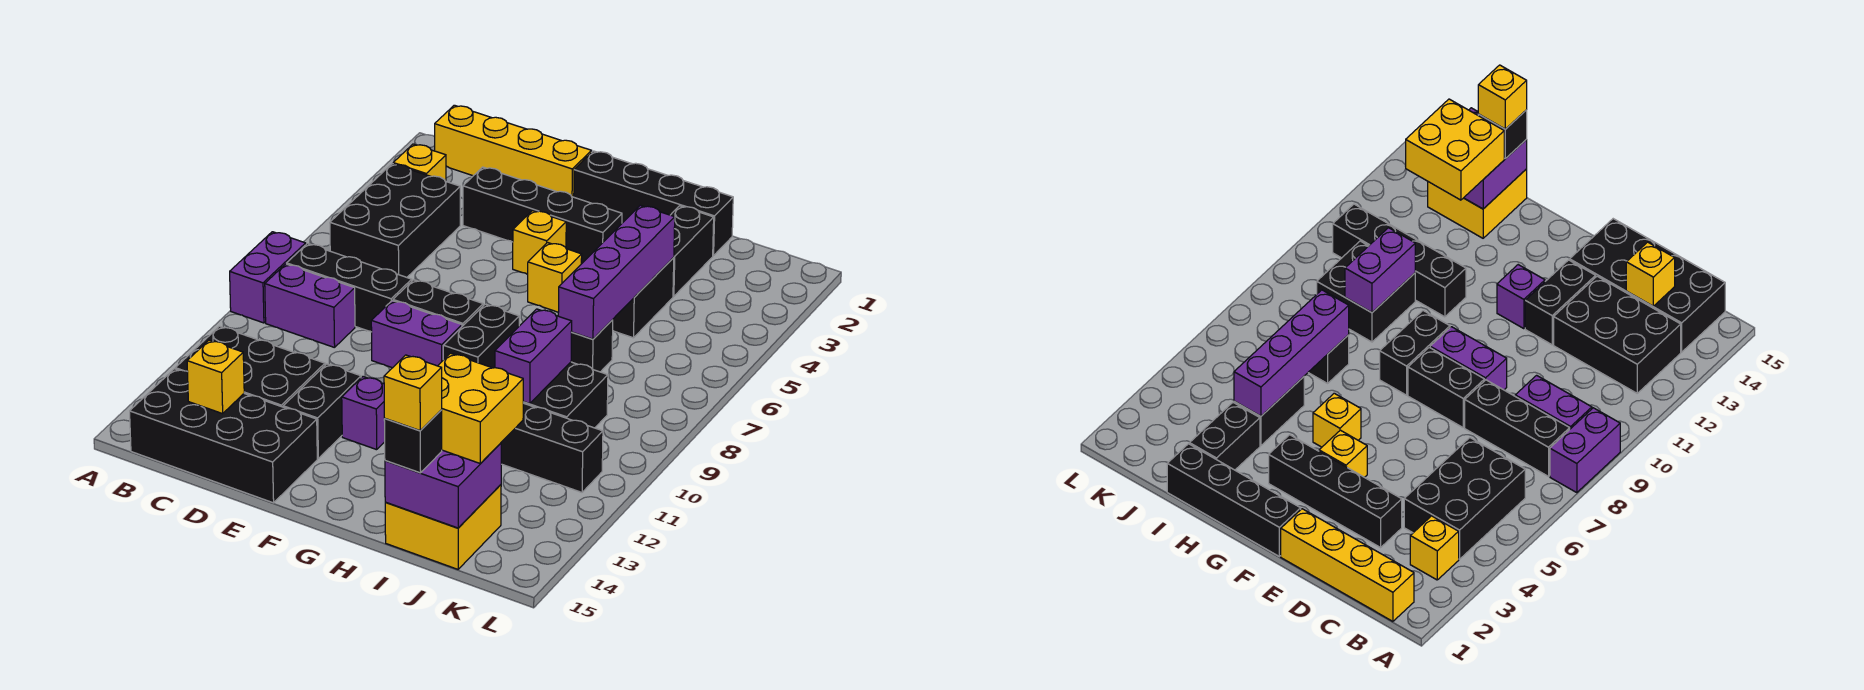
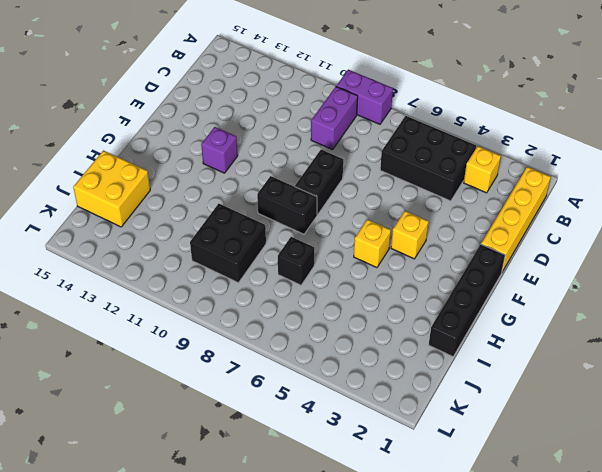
none -> black 1x3 brick [287,244,412,332]
none -> black 2x3 brick [175,326,325,407]
none -> black 2x4 brick [130,369,317,503]
none -> black 1x4 brick [463,167,622,264]

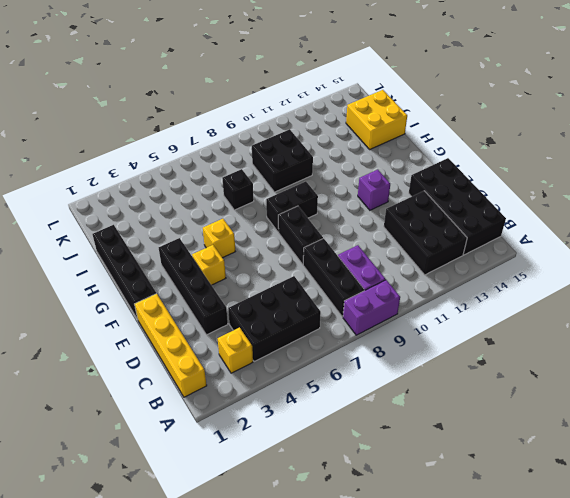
none -> purple 1x2 brick [371,301,462,368]
none -> black 1x2 brick [283,364,361,458]
none -> black 1x4 brick [501,403,603,492]
none -> black 1x2 brick [671,206,714,296]

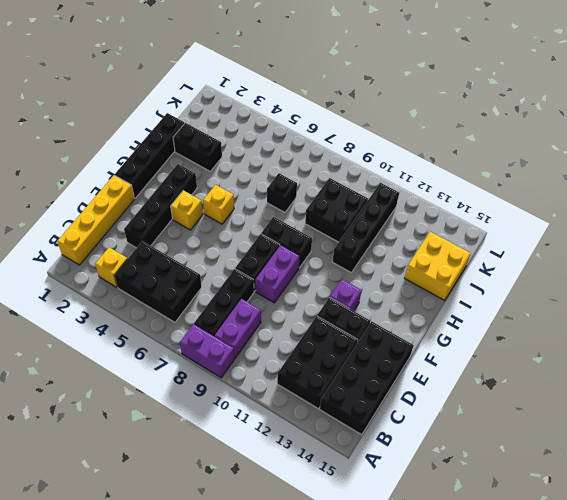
none -> black 1x2 brick [613,257,674,338]
none -> yellow 1x1 brick [187,340,244,414]
none -> purple 1x4 brick [558,205,675,339]
none -> purple 1x2 brick [495,309,572,404]

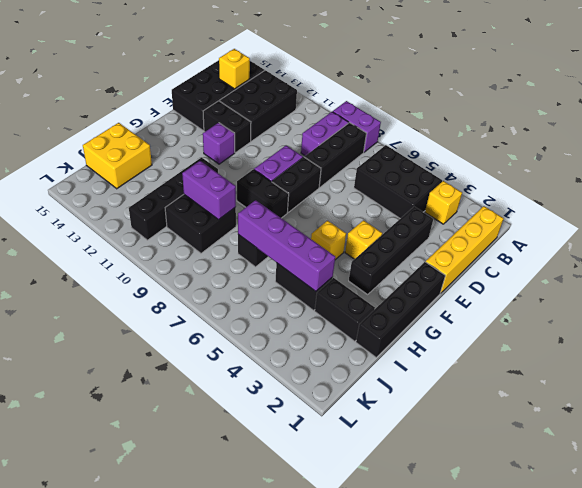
none -> purple 2x2 brick [385,443,501,528]
none -> yellow 2x2 brick [438,353,523,464]
none -> black 1x1 brick [384,410,442,473]
none -> yellow 1x1 brick [384,355,442,431]

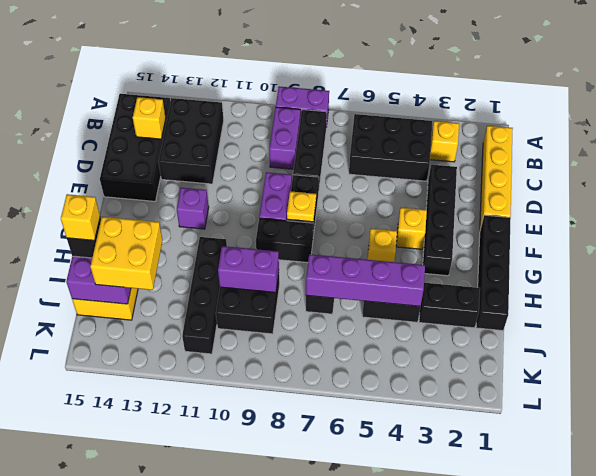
yellow 1x1 plate [287,191,316,222] -> none
none -> black 1x2 brick [283,364,361,458]

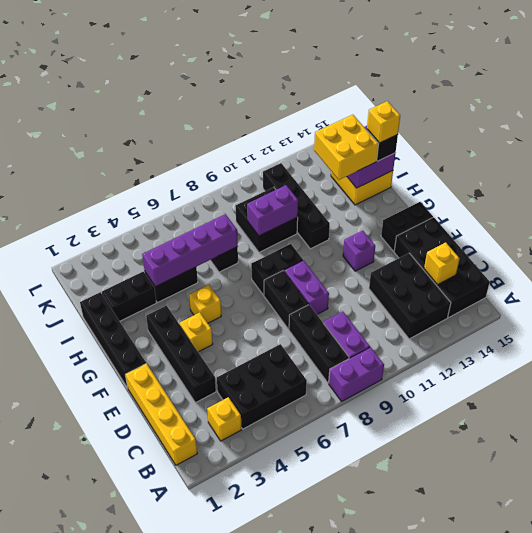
black 1x2 brick [381,202,433,251] -> black 1x2 brick moved to [283,364,361,458]

